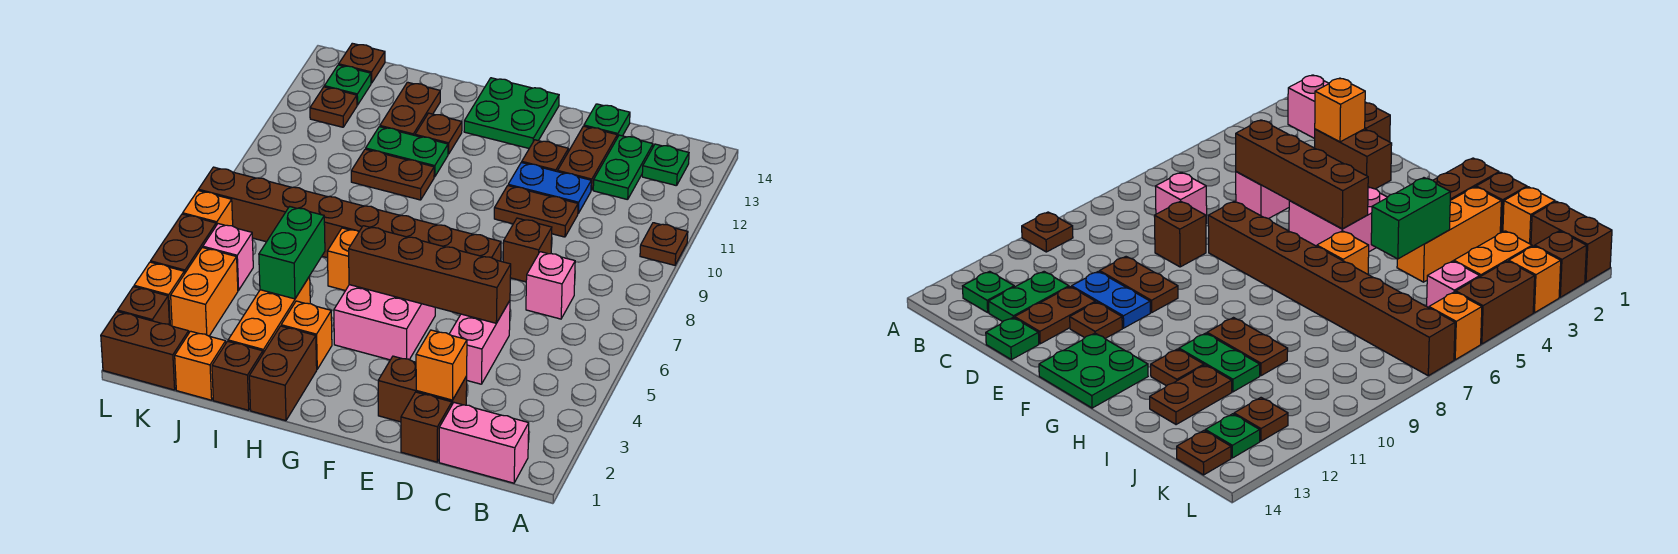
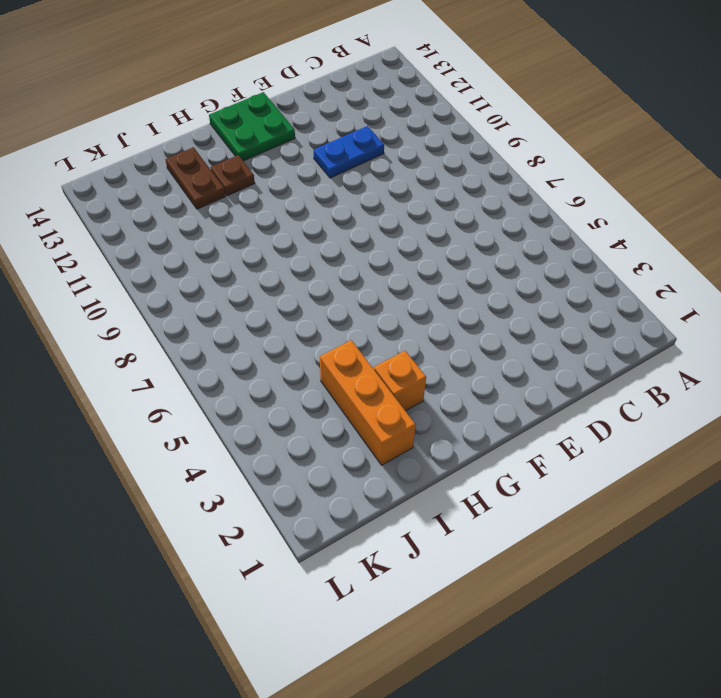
none -> brown 1x1 plate [640,223,688,265]
none -> pink 1x2 brick [439,403,529,483]
none -> green 1x1 plate [642,144,689,186]
none -> pink 1x1 brick [526,252,575,319]

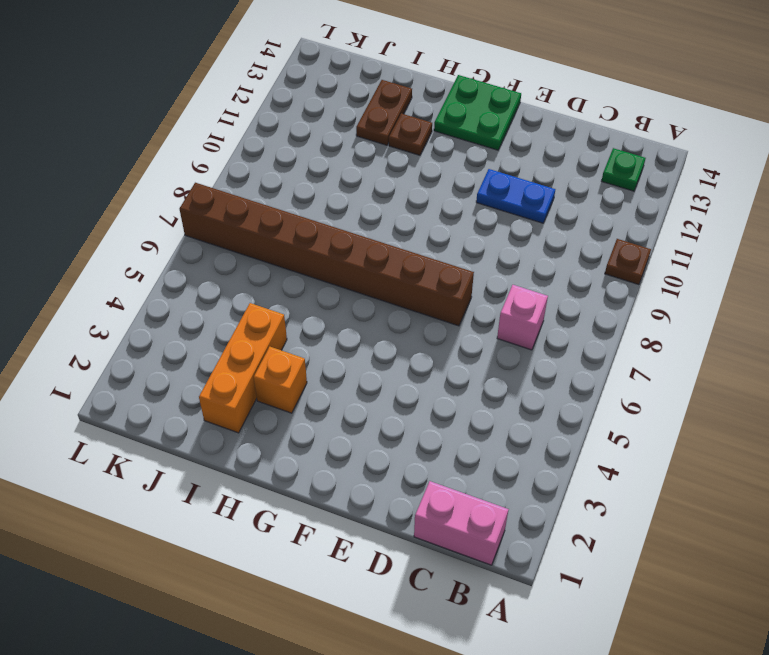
none -> green 1x2 plate [593,135,653,200]
none -> brown 1x1 brick [401,392,452,462]
none -> brown 1x2 brick [378,356,467,422]
none -> pink 1x2 brick [449,301,510,384]

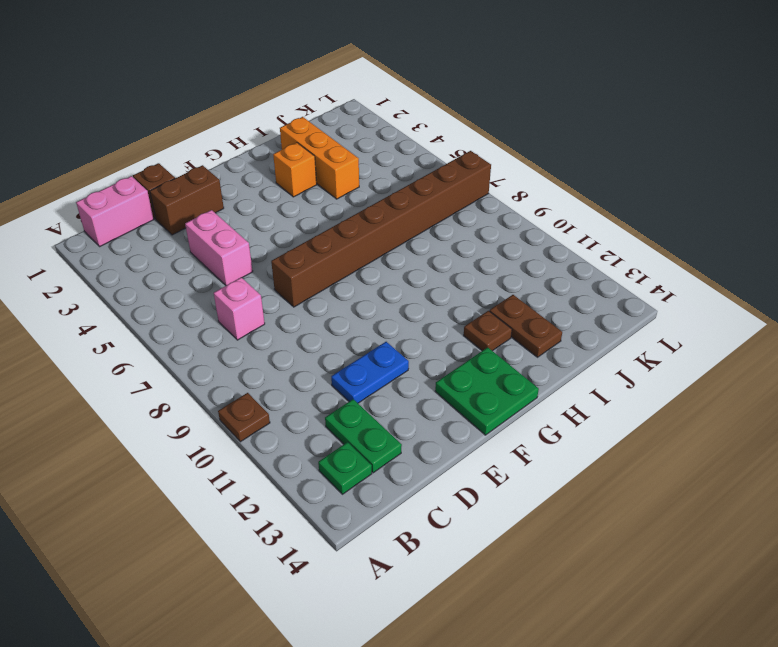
none -> brown 1x1 brick [503,218,552,282]
none -> brown 1x2 plate [494,186,578,237]
none -> brown 1x2 plate [558,126,617,190]
none -> green 1x1 plate [584,104,630,137]

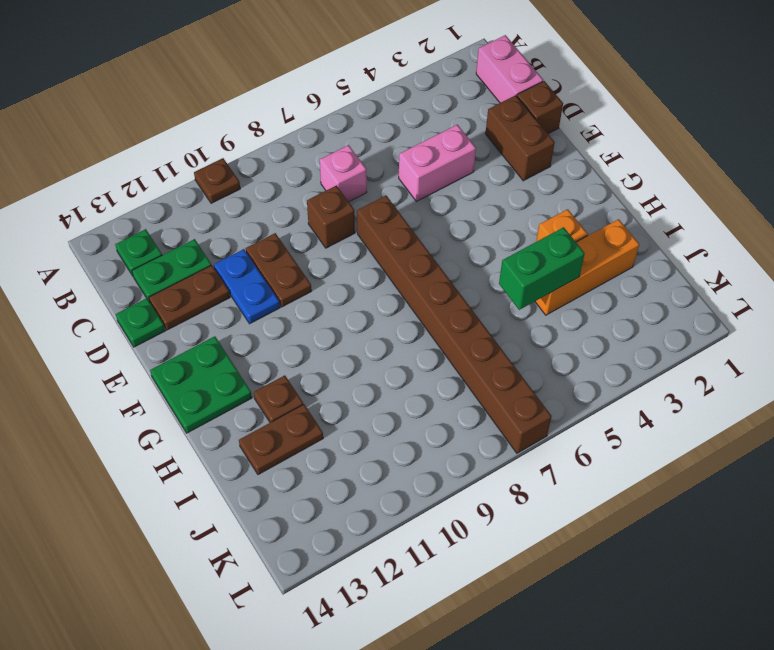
none -> brown 1x1 plate [522,140,568,172]
none -> pink 2x2 brick [334,285,435,360]
none -> brown 1x2 brick [249,326,317,421]
none -> orange 1x1 brick [327,228,359,291]

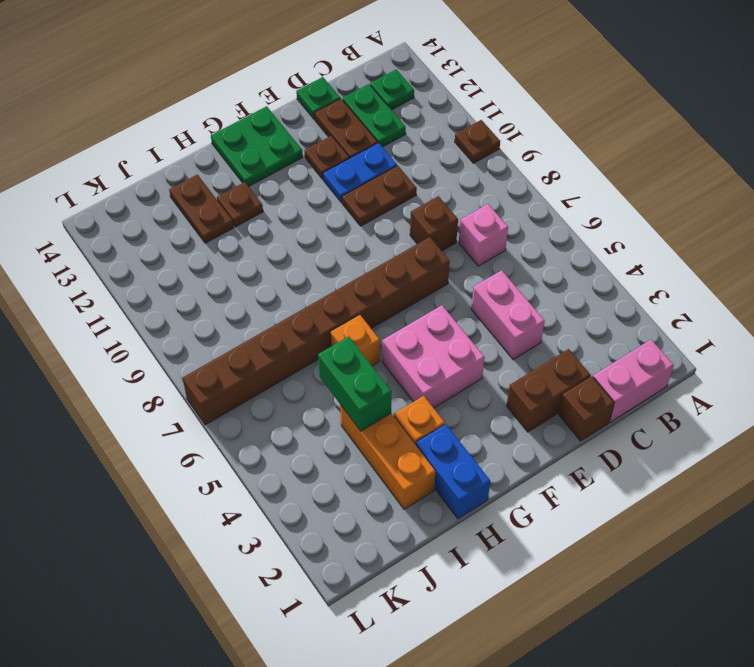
blue 1x2 brick [416,424,490,519] -> brown 1x2 brick [249,326,317,421]
none -> brown 1x2 plate [351,149,434,200]
none -> green 1x2 plate [366,127,448,177]
none -> brown 1x1 brick [212,341,263,410]
none -> orange 1x1 brick [175,331,226,400]

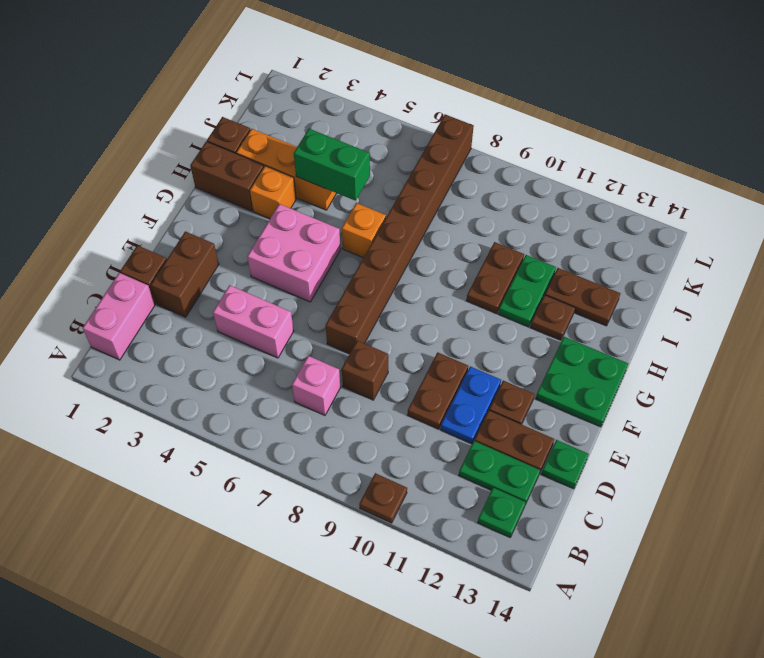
none -> orange 1x1 brick [175,331,226,400]
none -> brown 1x2 brick [101,311,189,390]
none -> orange 1x2 brick [171,248,238,336]
none -> pink 1x1 brick [203,224,253,290]

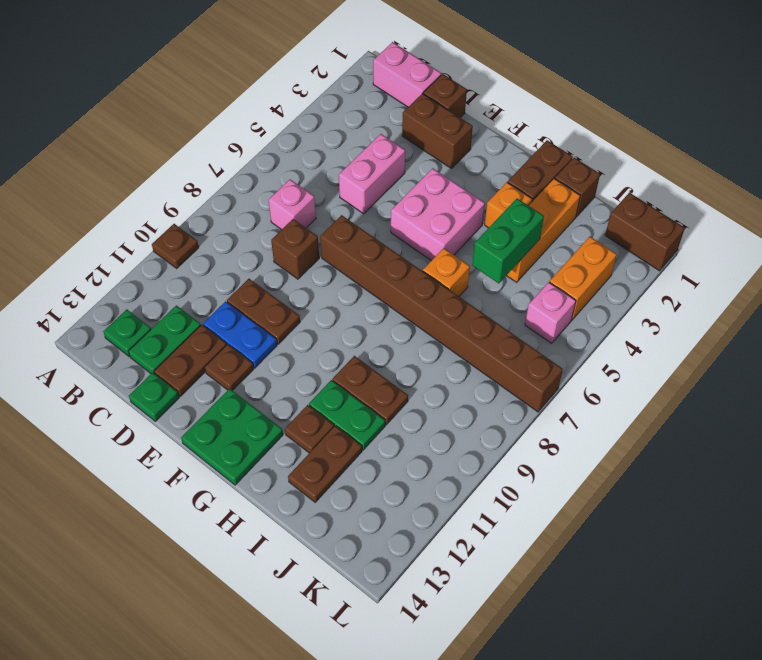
none -> orange 1x1 brick [175,331,226,400]
none -> brown 1x1 plate [310,87,357,127]
none -> green 1x1 plate [324,65,371,105]
none -> brown 1x1 plate [339,43,385,83]

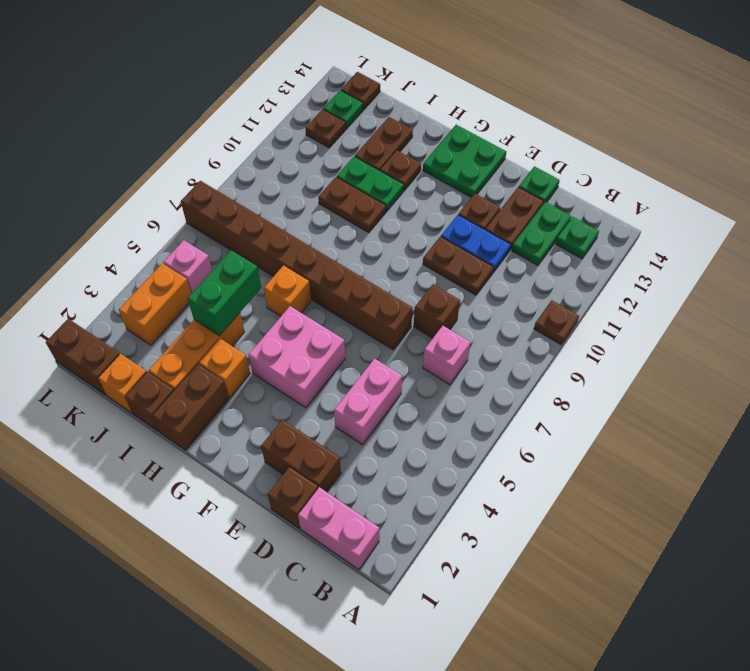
none -> brown 1x1 brick [118,287,170,325]
none -> orange 1x1 brick [134,262,184,326]
none -> brown 1x2 brick [151,214,216,274]
none -> orange 1x1 brick [183,191,233,226]

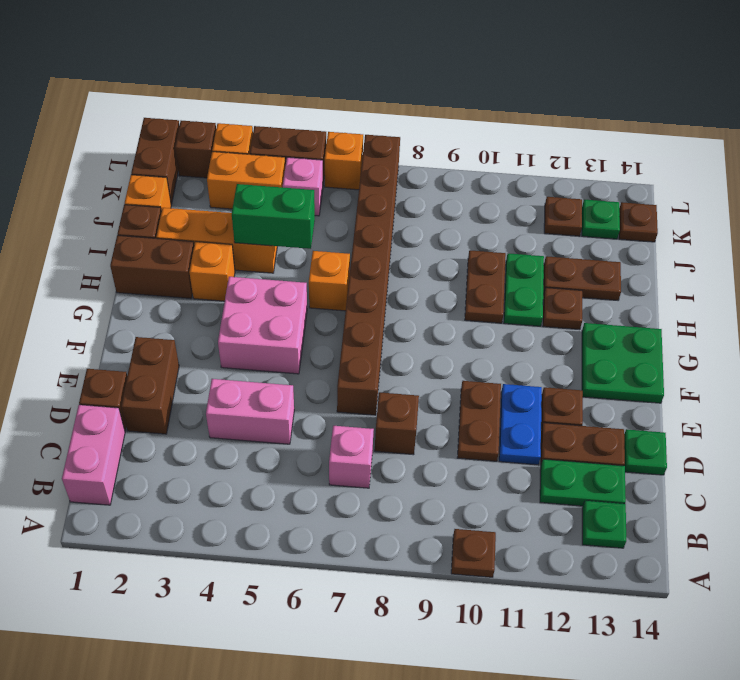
none -> orange 1x1 brick [416,330,467,400]
none -> brown 1x4 brick [349,226,511,323]

